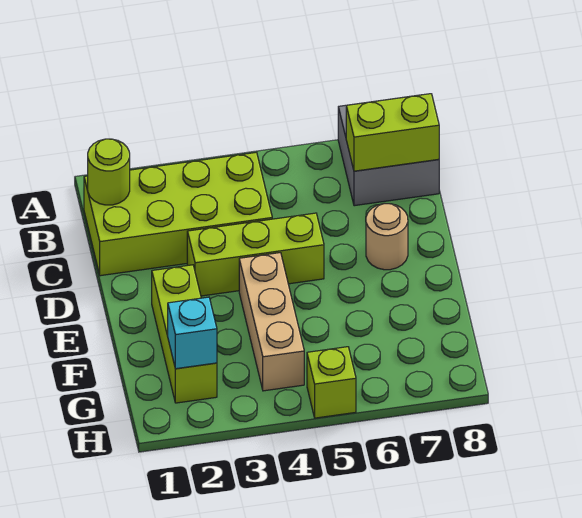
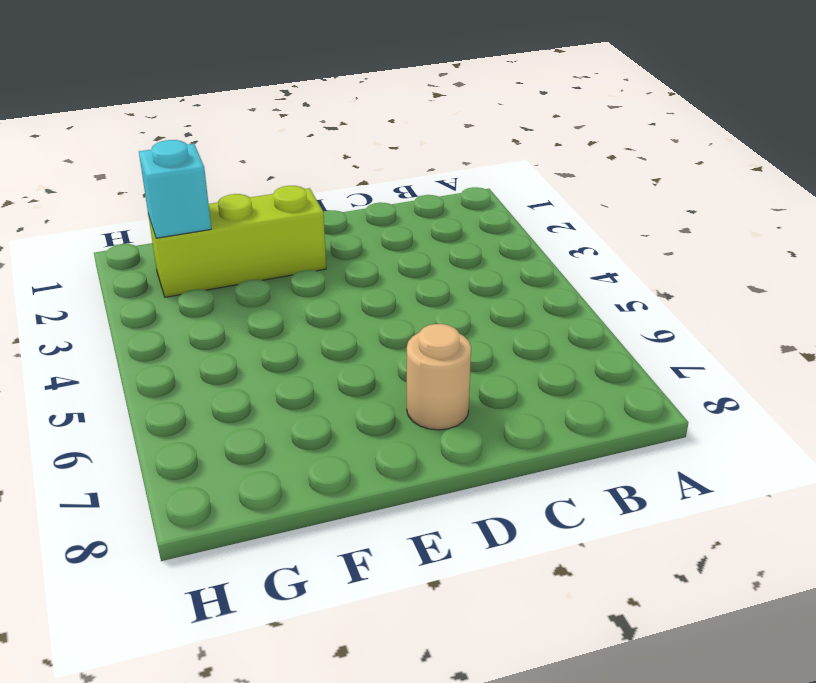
none -> grey 2x2 brick [338,105,439,206]
none -> lime 2x4 brick [84,152,272,276]

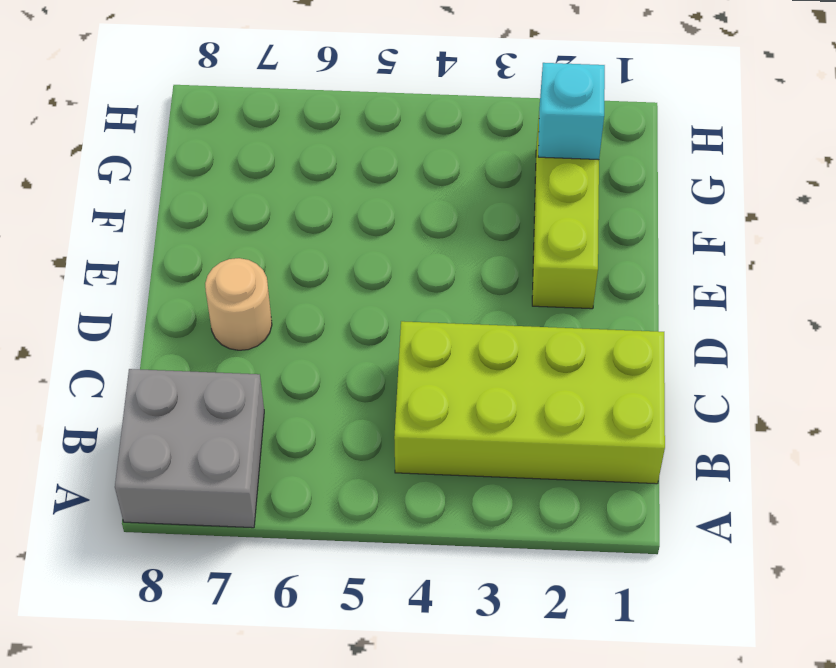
none -> lime 1x3 brick [187,213,324,296]
none -> tan 1x3 brick [239,253,304,391]

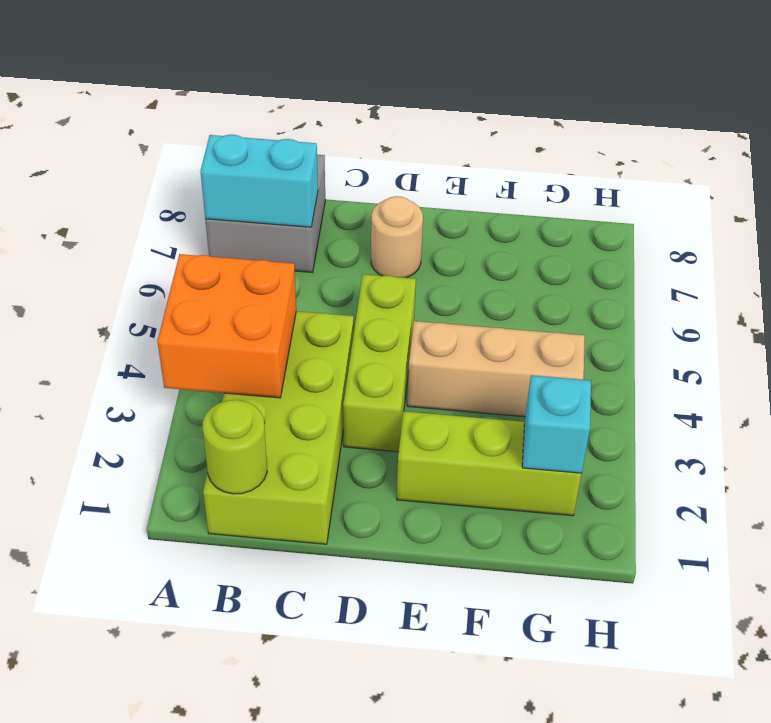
orange 2x2 brick [157,254,296,398] -> none
cyan 1x2 brick [200,135,318,227] -> lime 1x2 brick [346,94,439,171]
none -> lime 1x1 brick [307,347,356,418]

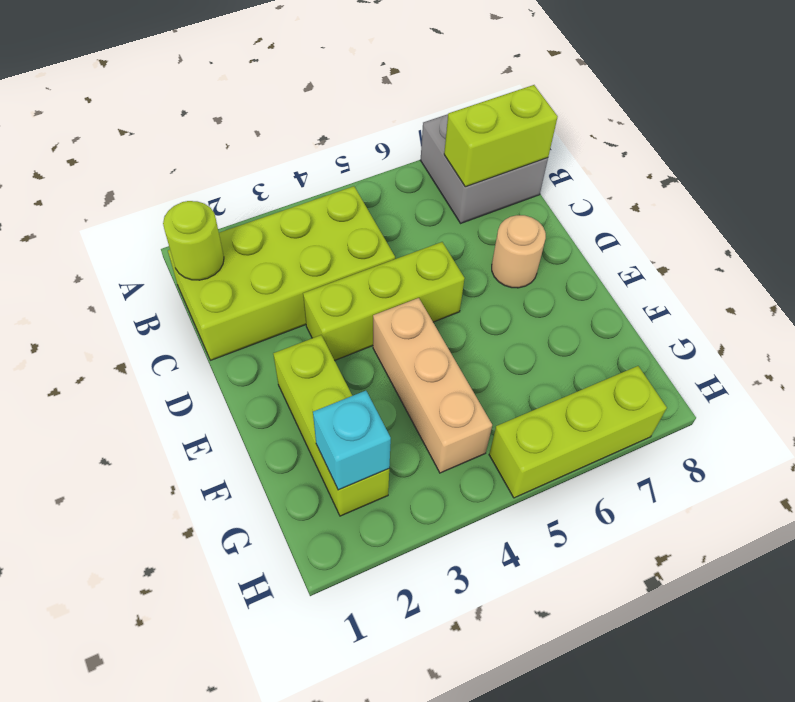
lime 1x3 brick [489,366,667,498] -> lime 1x1 brick [307,347,356,418]

